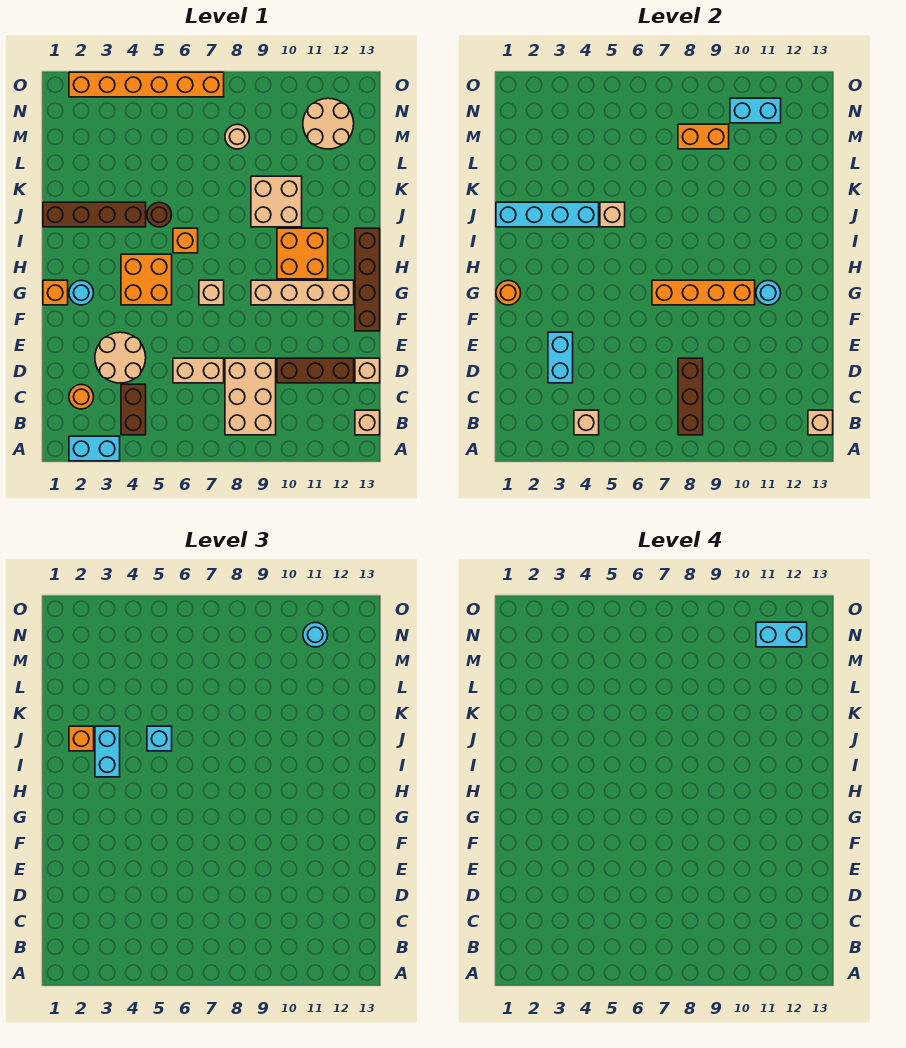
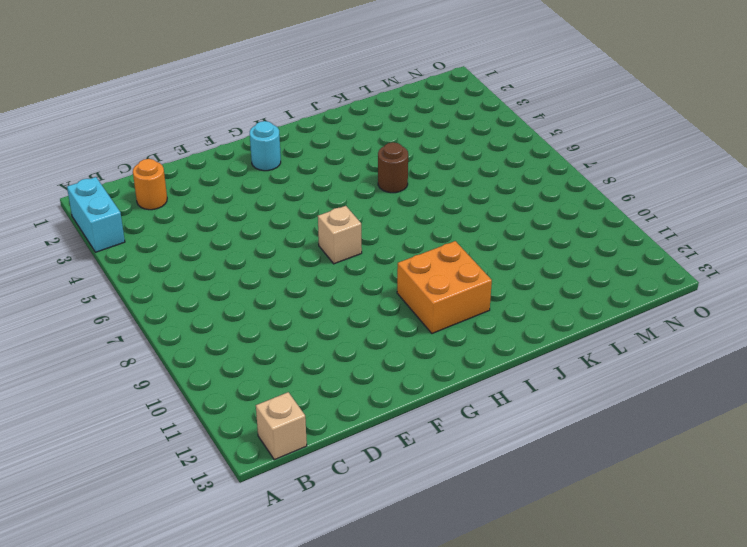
none -> brown 1x2 brick [121,384,146,435]
none -> tan 2x3 brick [225,358,276,435]
none -> tan 2x2 round brick [95,332,146,383]
none -> tan 1x2 brick [173,358,224,383]

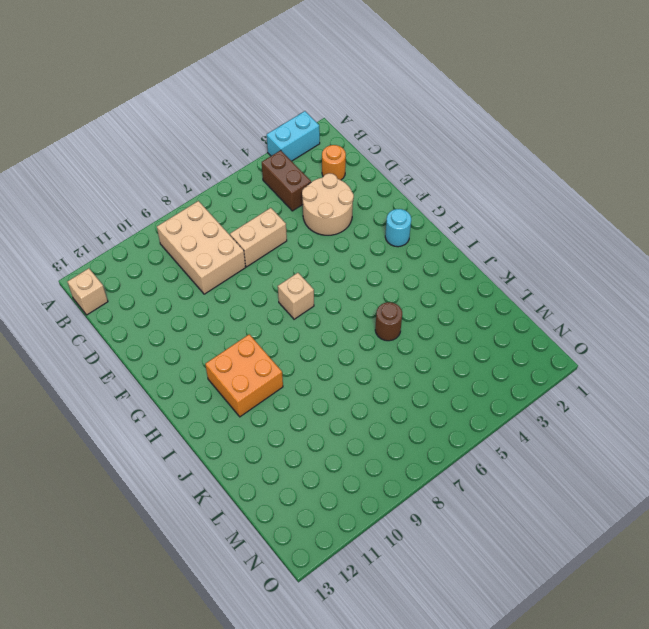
none -> brown 1x3 brick [277,358,354,383]
none -> tan 1x1 brick [355,358,380,383]
none -> brown 1x4 brick [355,228,380,331]
none -> orange 1x1 brick [43,280,68,305]

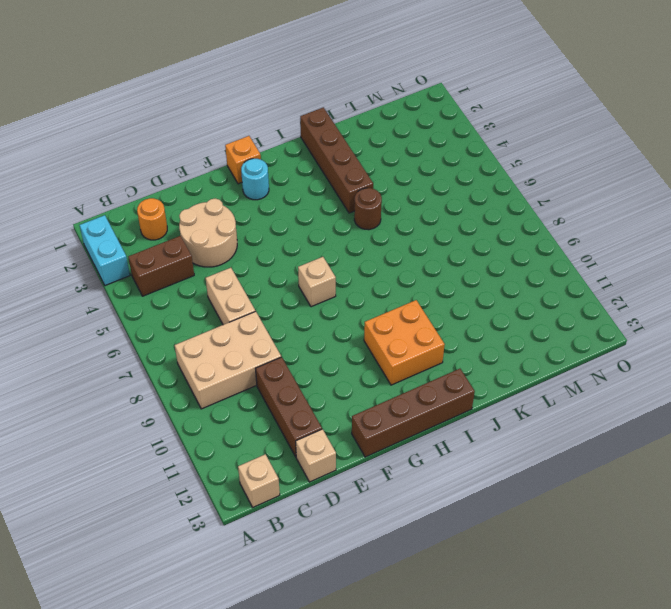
none -> orange 2x2 brick [121,254,172,305]
none -> tan 1x4 brick [251,280,354,305]
none -> orange 1x1 brick [173,228,198,253]
none -> tan 2x2 brick [251,176,302,227]

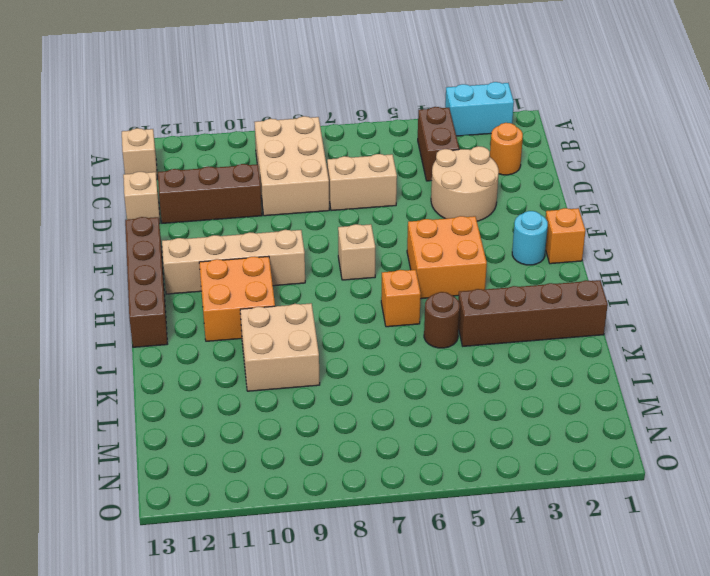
none -> tan 1x1 round brick [225,124,250,149]
none -> tan 2x2 round brick [303,98,354,149]
none -> orange 1x6 brick [69,72,224,97]
none -> tan 1x1 brick [574,410,599,435]

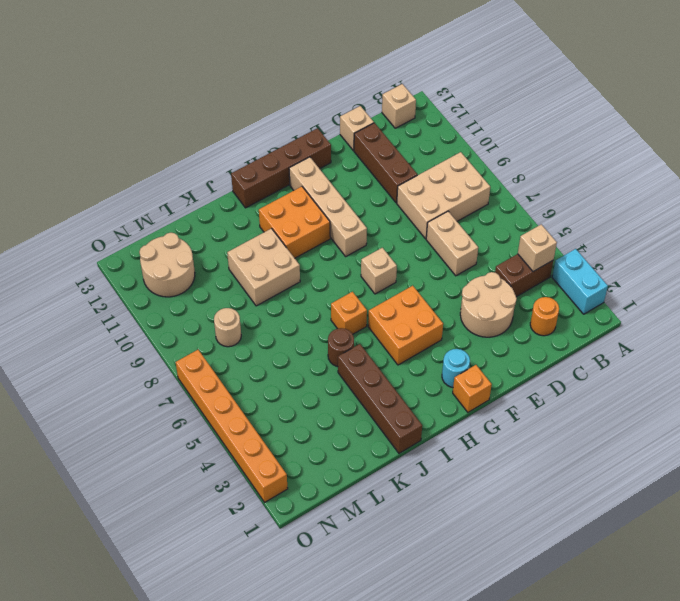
none -> brown 1x3 brick [678,358,703,435]
none -> tan 1x1 brick [808,410,833,435]
none -> cyan 1x2 brick [548,332,573,383]
none -> orange 1x1 round brick [496,280,521,305]

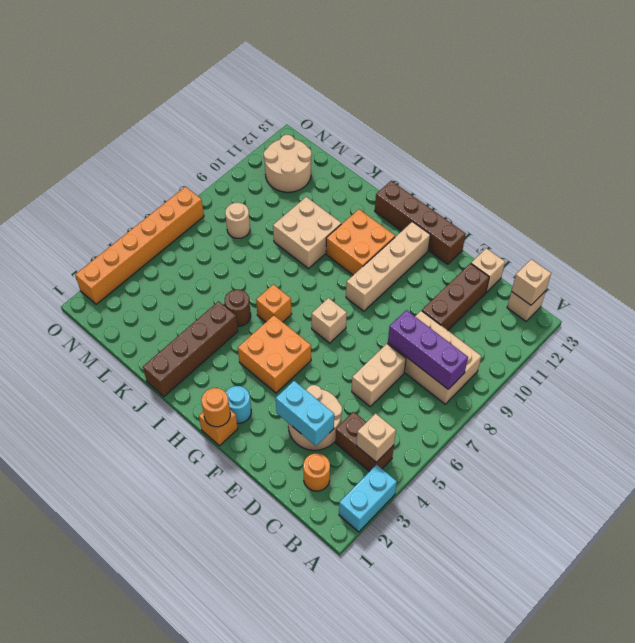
purple 1x3 brick [388,310,468,389] -> brown 1x3 brick [678,358,703,435]
none -> orange 1x4 brick [652,280,755,305]
none -> cyan 1x1 round brick [756,280,781,305]
none -> cyan 1x4 brick [496,202,599,227]
none -> tan 1x1 brick [600,202,625,227]

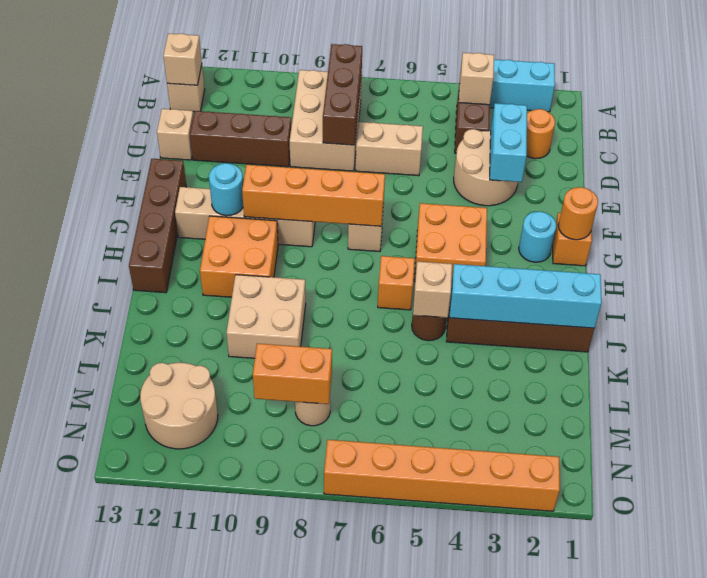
none -> cyan 1x2 brick [730,98,781,123]
none -> cyan 1x2 brick [95,726,120,777]
none -> orange 1x1 brick [69,726,94,751]
none -> cyan 1x1 brick [147,726,172,751]

